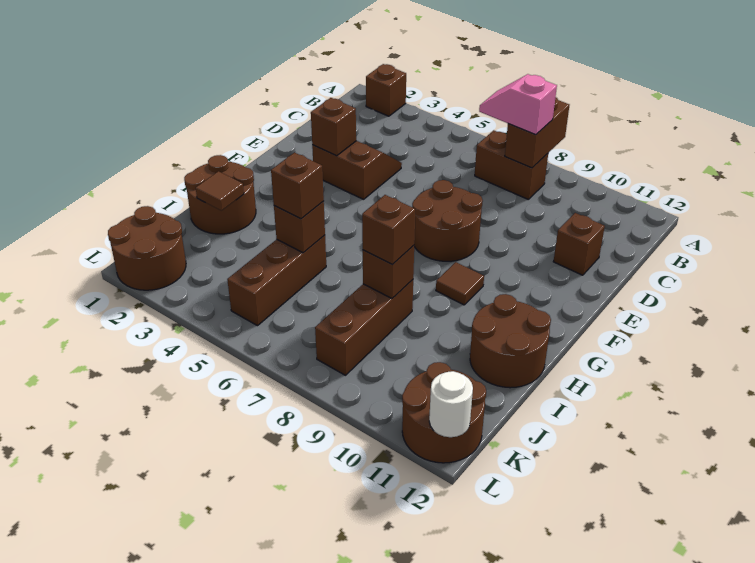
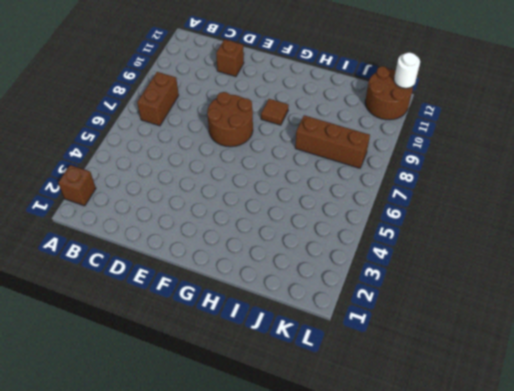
none -> brown 2x2 slope [312,141,402,199]
none -> brown 2x2 round brick [184,155,256,234]
none -> brown 2x2 round brick [470,294,551,388]

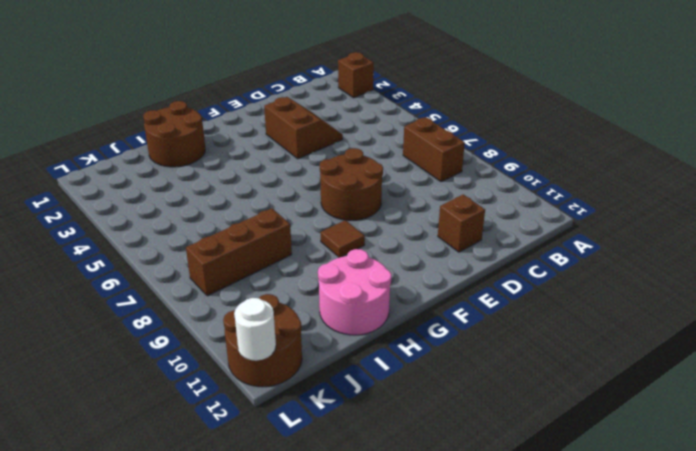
pink 2x2 round brick [318,249,391,335] -> brown 2x2 round brick [470,294,551,388]
none -> brown 1x3 brick [227,235,326,326]
none -> brown 2x2 round brick [108,206,186,290]
none -> brown 1x2 brick [505,97,569,168]

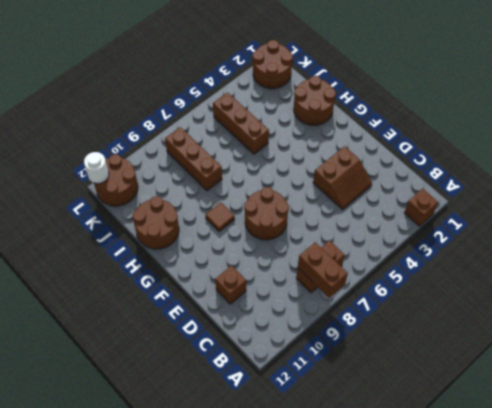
none -> brown 1x1 brick [311,98,356,156]
none -> brown 1x1 tile [196,171,244,211]
none -> brown 1x1 brick [274,201,325,253]

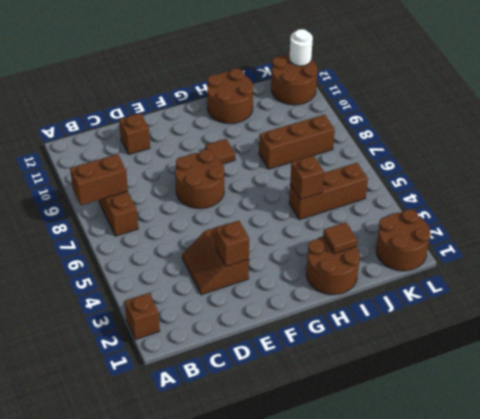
none -> brown 1x1 brick [363,246,414,298]
none -> pink 1x2 slope [479,74,557,135]
none -> brown 1x1 brick [271,153,324,219]

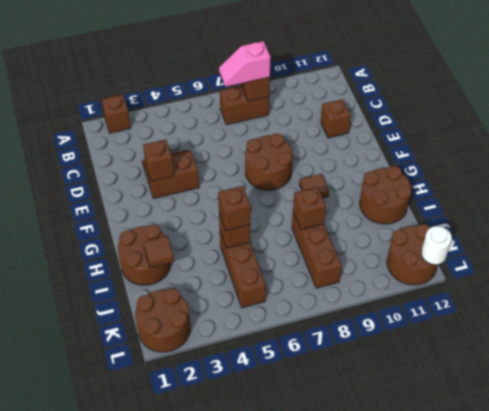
none -> brown 1x1 brick [362,195,415,264]

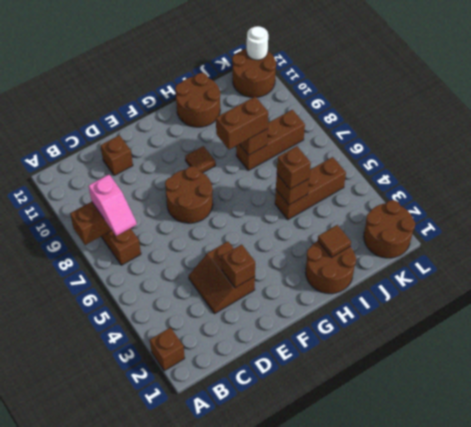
brown 1x2 brick [216,97,268,150] -> brown 1x1 brick [362,195,415,264]

